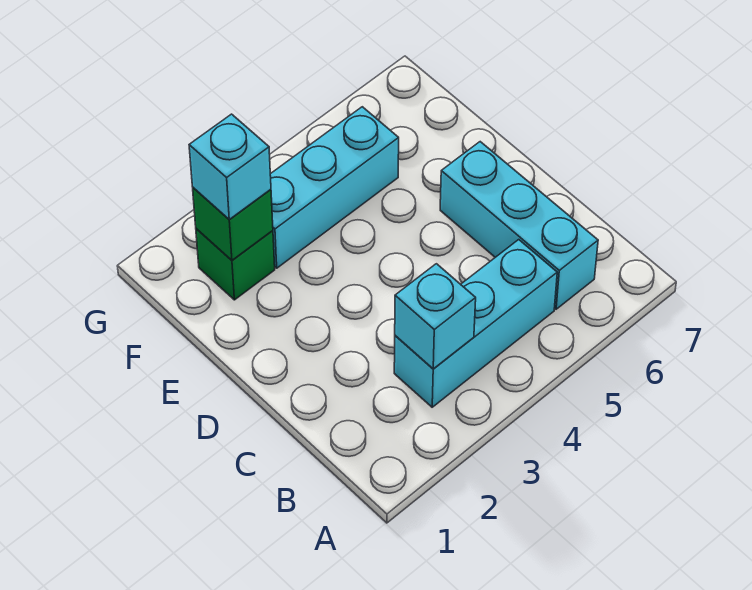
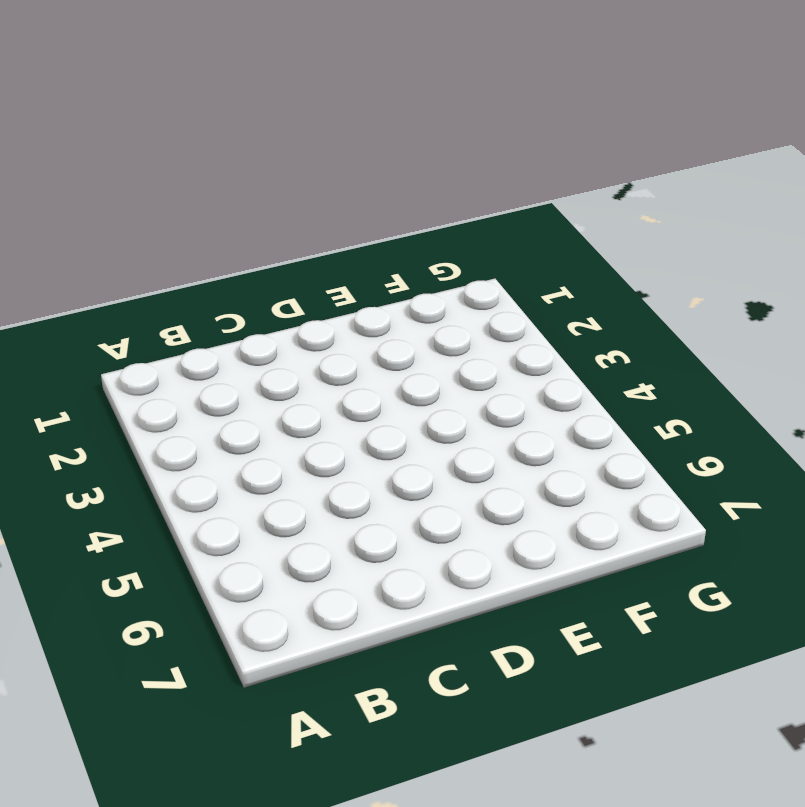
none -> cyan 1x3 brick [394,240,557,407]
none -> cyan 1x3 brick [440,142,598,309]

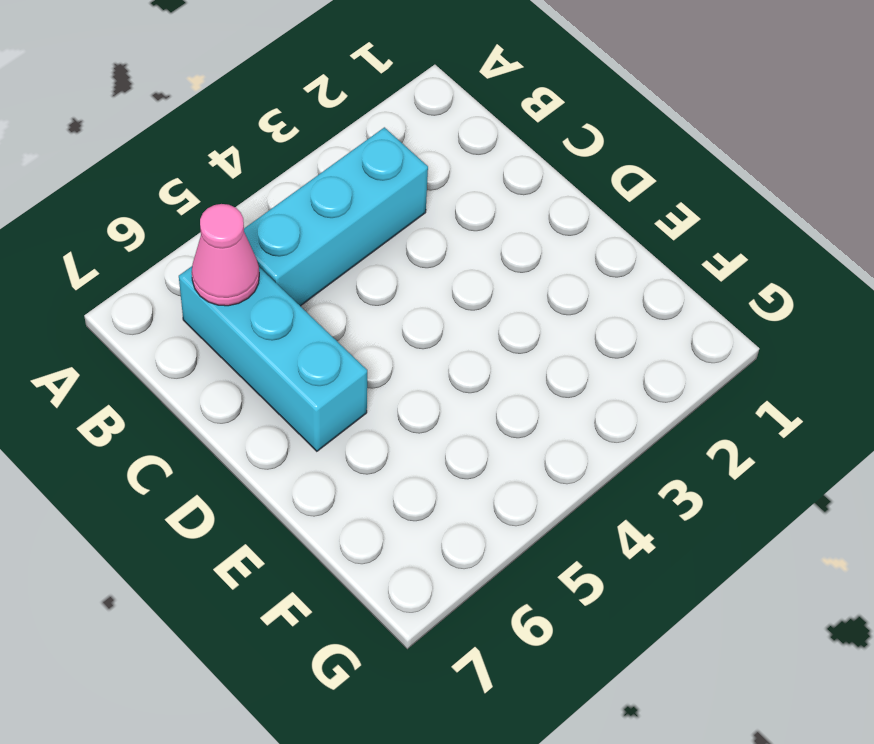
pink 1x1 cone [192,204,259,306] -> none
none -> green 1x1 brick [196,229,275,300]
none -> cyan 1x3 brick [270,107,399,268]

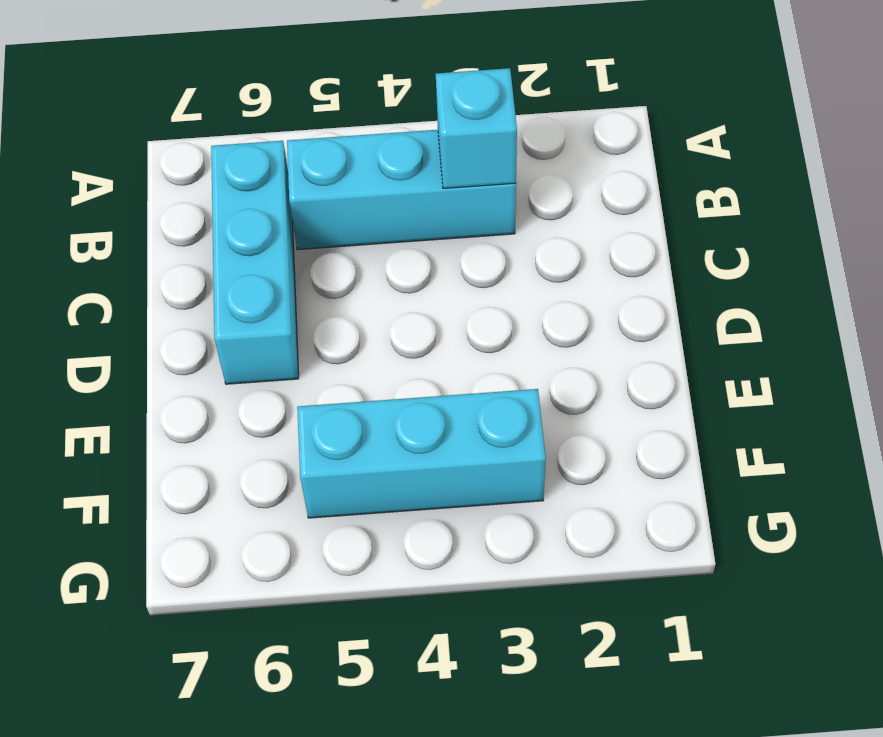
none -> green 1x1 brick [196,229,275,300]
none -> green 1x1 brick [193,188,273,260]

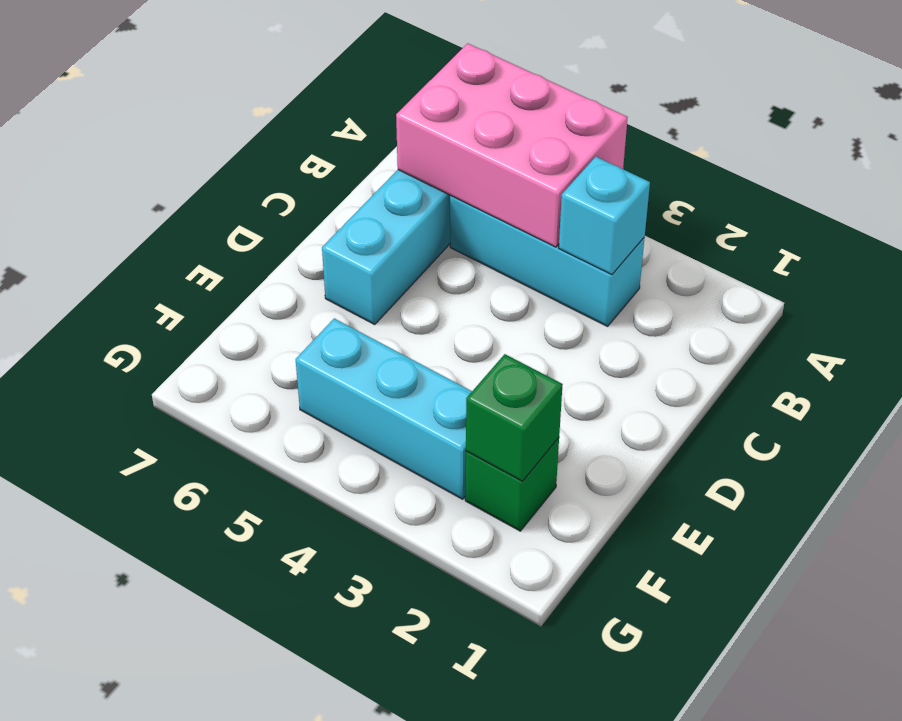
pink 2x3 brick [396,43,628,247] -> none
none -> cyan 1x1 brick [189,114,271,220]

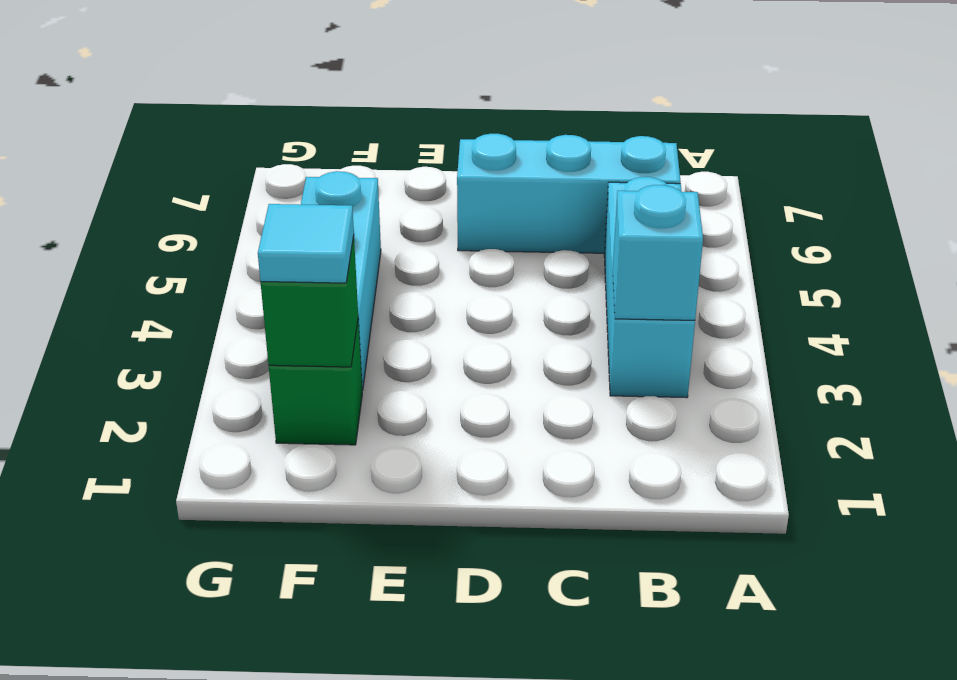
cyan 1x1 tile [258,204,354,283] -> cyan 1x1 brick [189,114,271,220]

